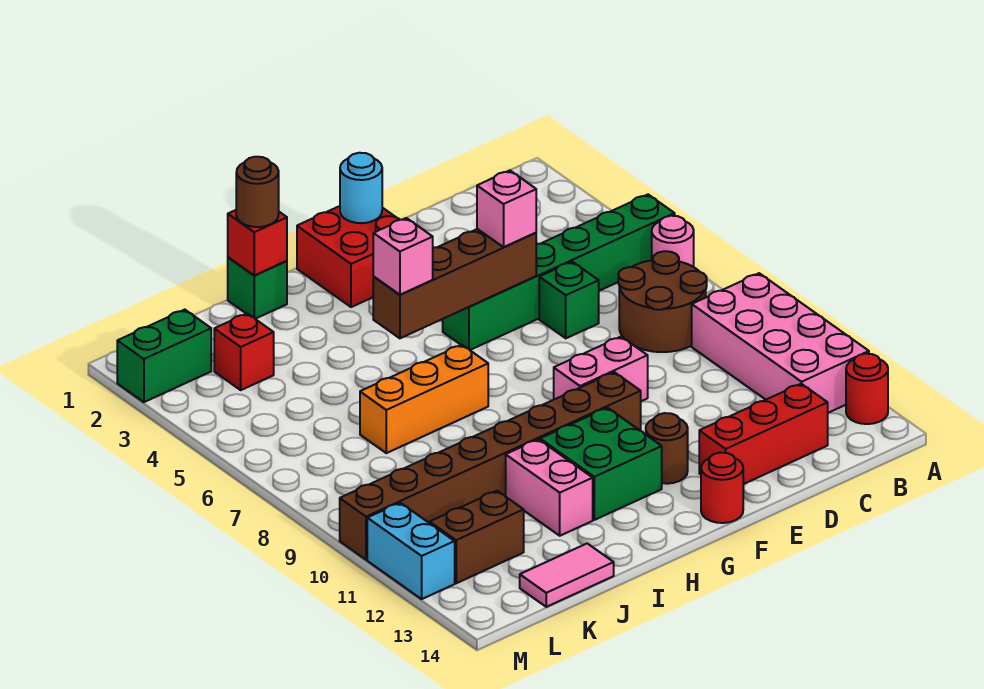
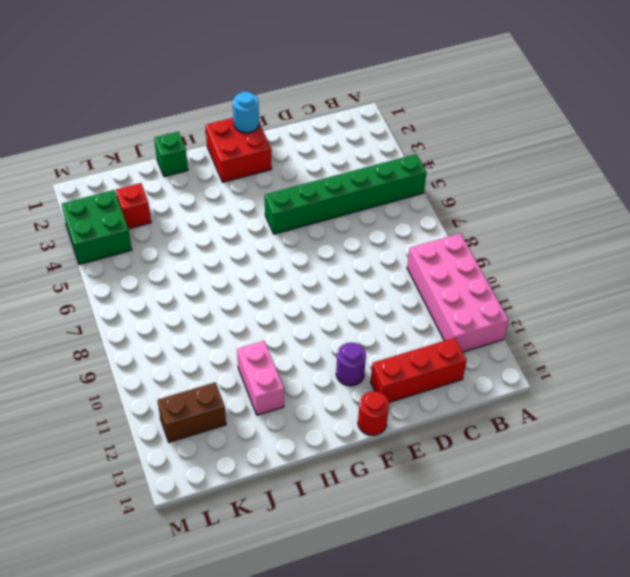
purple 1x1 round brick [336,343,366,386] -> brown 1x1 round brick [646,413,688,484]
green 2x2 brick [61,190,132,265] -> green 2x2 brick moved to [540,408,662,520]
none -> pink 1x1 round brick [652,216,694,267]
none -> red 1x1 round brick [846,354,888,424]
none -> brown 2x2 round brick [618,251,707,352]

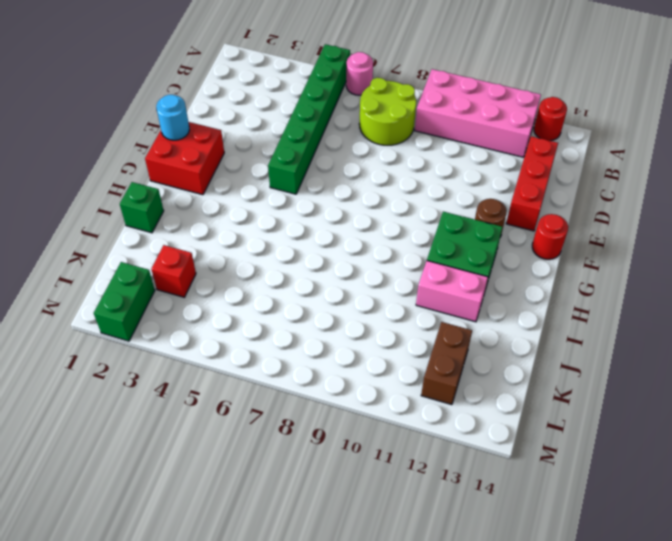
lime 2x2 round brick [359,78,416,145] -> brown 2x2 round brick [618,251,707,352]
none -> green 1x1 brick [539,262,599,338]
none -> pink 1x2 brick [554,337,648,401]
none -> brown 1x8 brick [340,372,641,560]

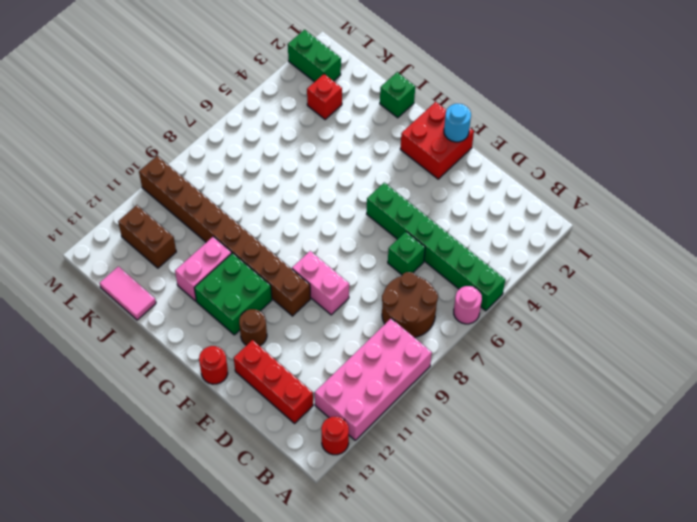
none -> orange 1x3 brick [360,345,488,453]
none -> cyan 1x2 brick [367,503,455,599]
none -> brown 1x4 brick [373,229,536,338]

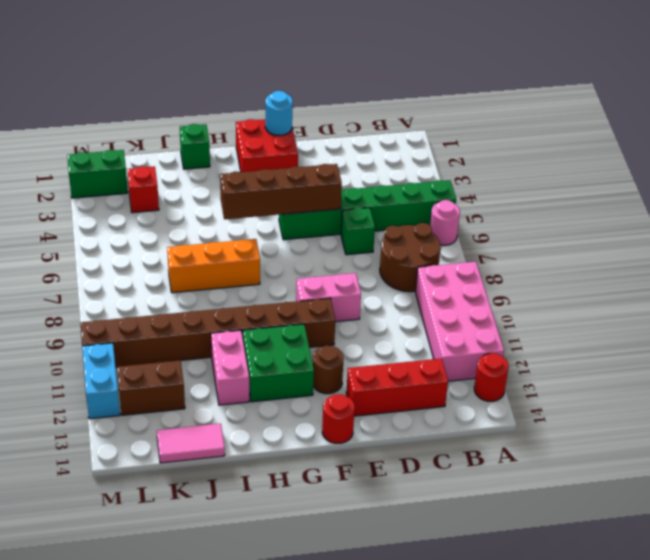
none -> red 1x1 brick [228,210,287,276]
none -> pink 1x1 brick [477,171,536,247]
none -> pink 1x1 brick [373,218,433,295]

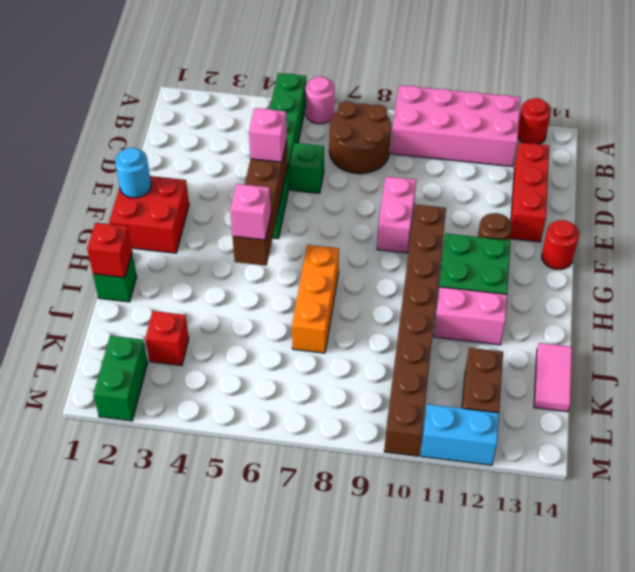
none -> brown 1x1 round brick [236,157,279,227]

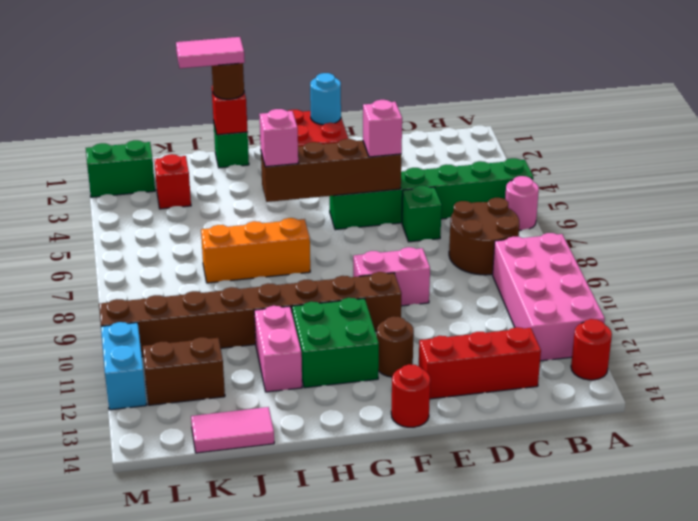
pink 1x2 tile [176,37,245,68] -> none

